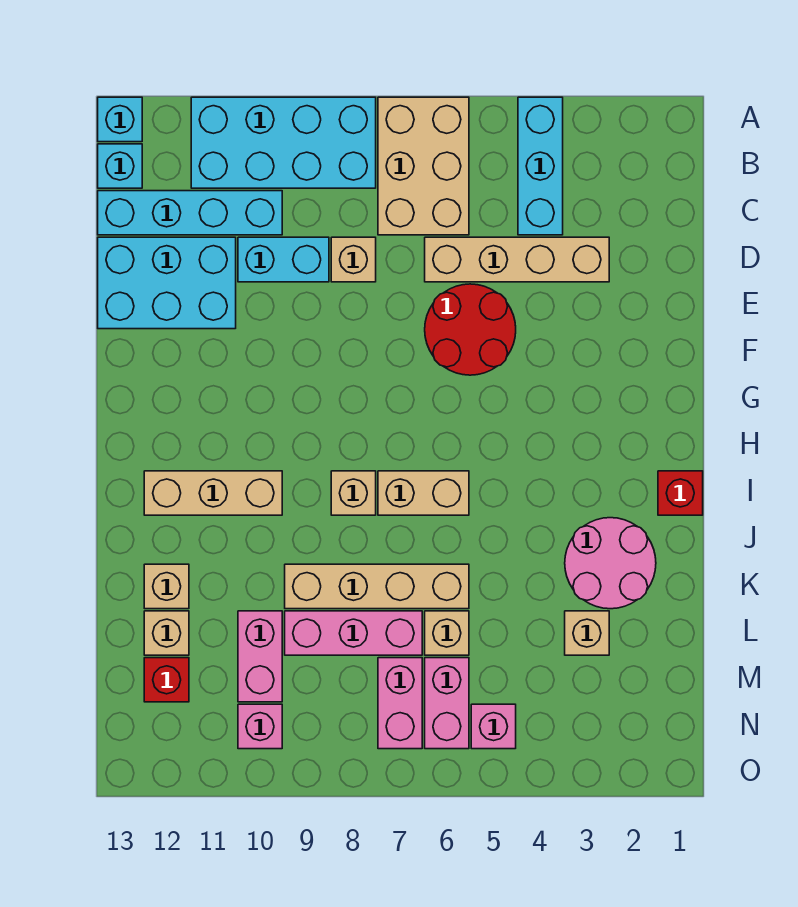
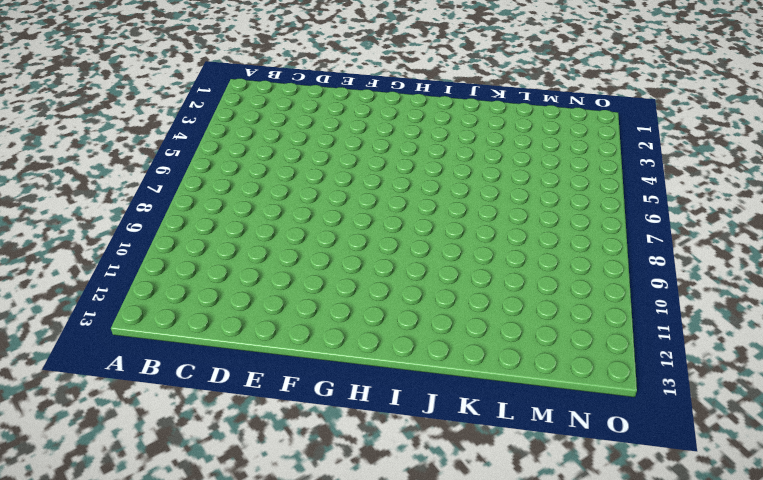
none -> cyan 1x3 brick [518,97,563,235]
none -> tan 2x3 brick [378,97,469,235]
none -> cyan 2x4 brick [191,97,376,188]

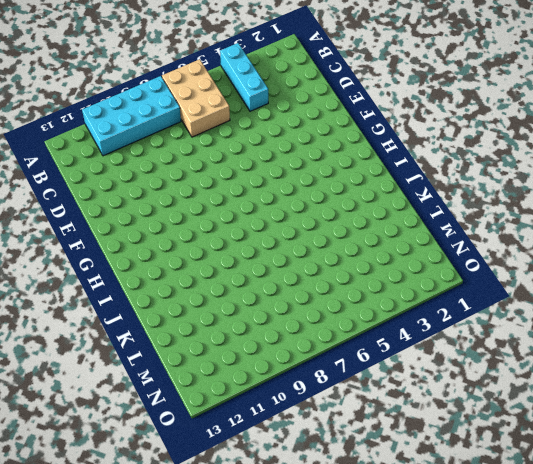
none -> cyan 1x1 brick [98,97,142,142]
none -> cyan 1x1 brick [98,144,142,188]
none -> cyan 1x4 brick [98,191,282,235]

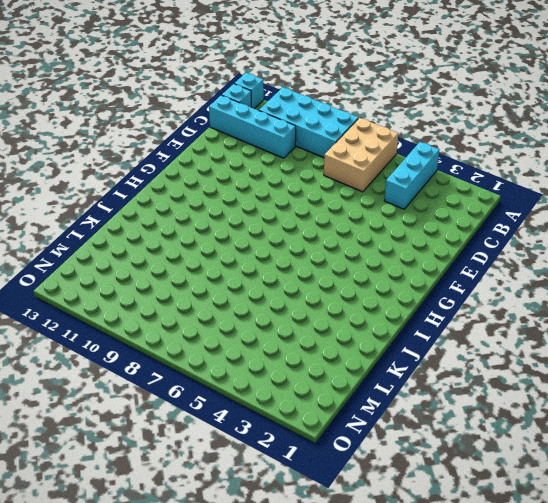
none -> tan 1x4 brick [425,237,609,282]
none -> tan 1x1 brick [331,237,376,282]
none -> cyan 1x2 brick [238,237,329,282]

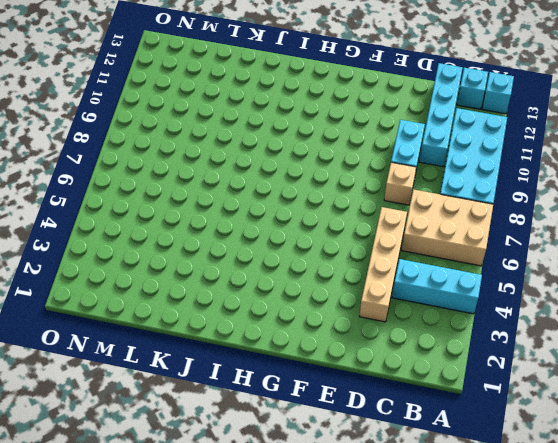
none -> cyan 2x3 brick [98,237,236,329]
none -> red 2x2 round brick [425,284,516,375]
none -> red 1x1 brick [658,471,703,515]

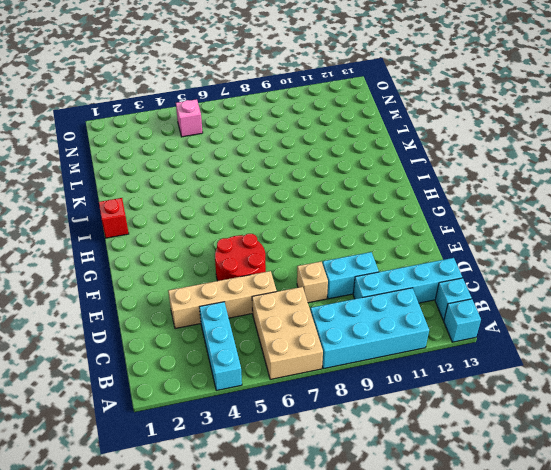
none -> cyan 2x3 brick [98,237,236,329]
none -> tan 1x2 brick [378,471,469,515]
none -> tan 1x1 brick [331,471,376,515]

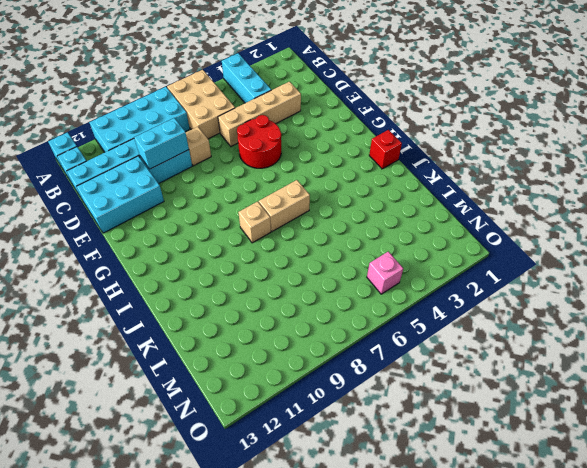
cyan 1x2 brick [134,118,189,169] -> none
none -> tan 1x3 brick [144,471,282,515]
none -> pink 2x2 round brick [565,518,656,609]
none -> tan 1x4 brick [285,564,469,609]

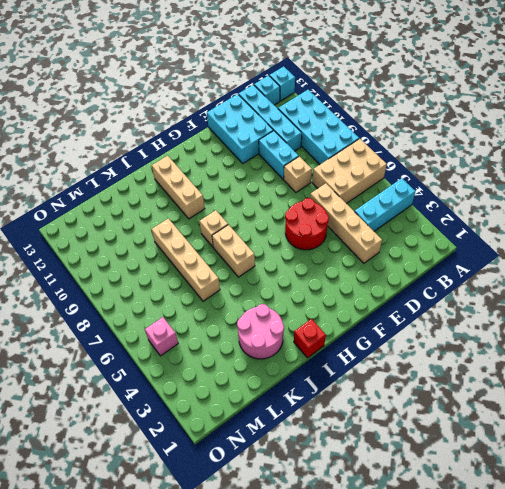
none -> tan 1x1 brick [144,564,189,609]
none -> tan 1x1 brick [565,611,609,655]
none -> tan 1x1 brick [425,611,469,655]

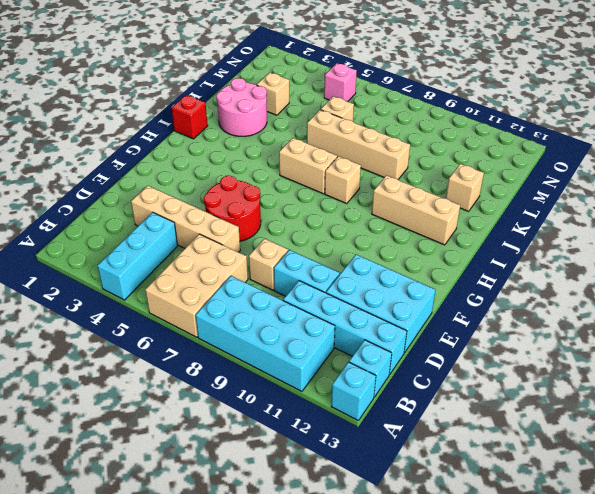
none -> pink 1x3 brick [285,611,422,655]
none -> pink 1x2 brick [238,611,282,702]
none -> tan 1x1 brick [144,611,189,655]

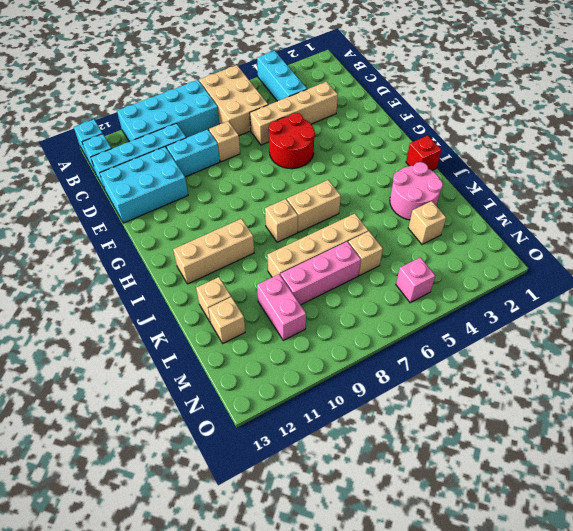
none -> pink 1x2 brick [425,658,469,749]
none -> pink 1x2 brick [378,658,422,749]
none -> red 1x1 brick [144,658,189,702]

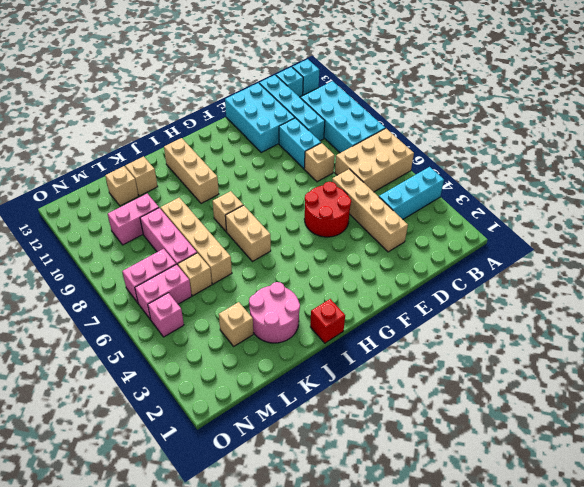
none -> red 1x1 brick [144,658,189,702]
none -> pink 1x1 brick [238,704,282,749]

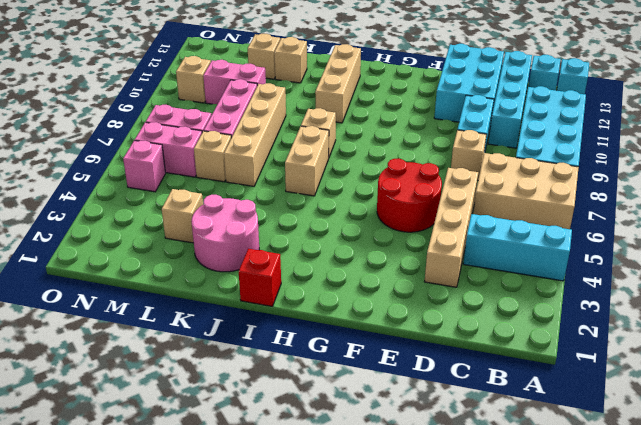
tan 1x1 brick [176,56,211,103] -> pink 1x1 brick [238,704,282,749]
none -> red 1x1 brick [144,658,189,702]

